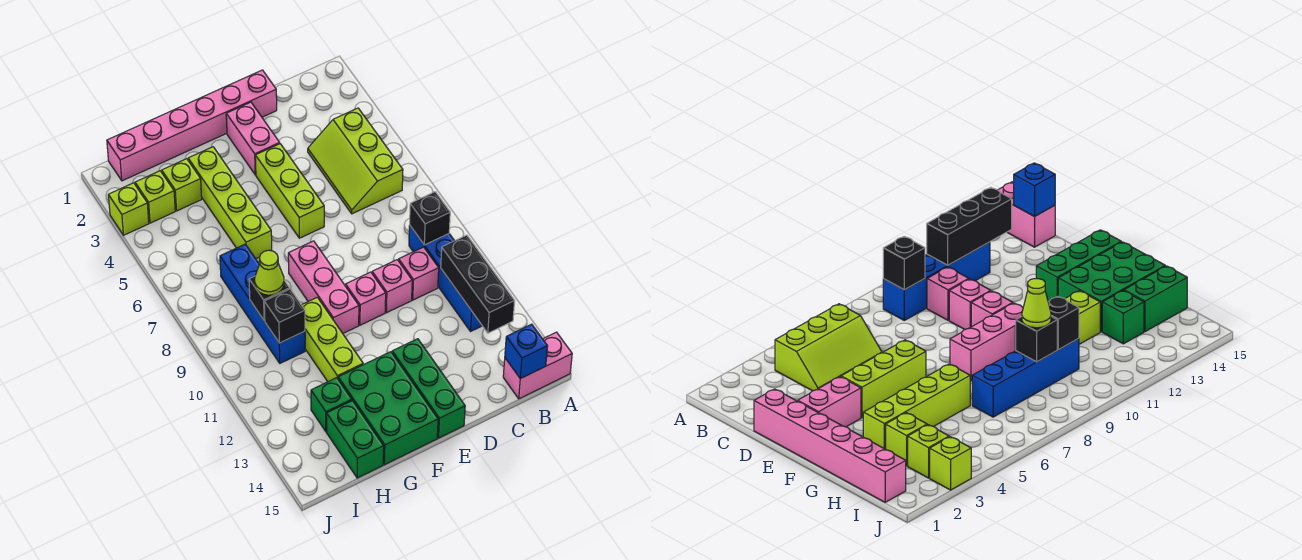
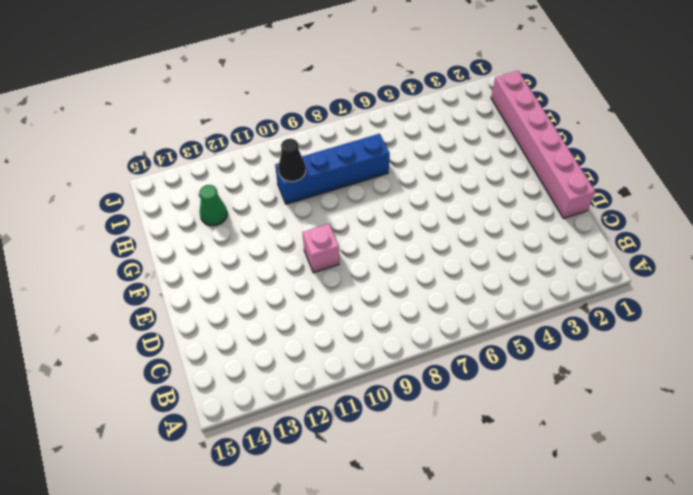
black 1x1 cone [278,139,306,182] -> black 1x1 brick [264,289,305,343]
green 1x1 cone [200,185,227,226] -> green 1x1 brick [311,378,352,432]
none -> pink 1x2 brick [503,332,572,399]
none -> lime 2x3 slope [308,108,403,214]
none -> blue 1x4 brick [409,225,482,331]

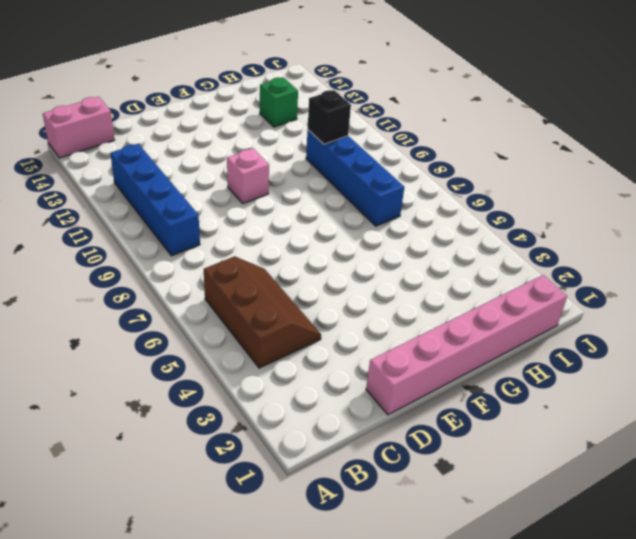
brown 2x3 slope [204,256,321,368] -> lime 2x3 slope [308,108,403,214]
none -> pink 1x1 brick [399,247,439,300]
none -> pink 1x1 brick [372,260,412,313]
none -> pink 1x2 brick [226,102,280,175]

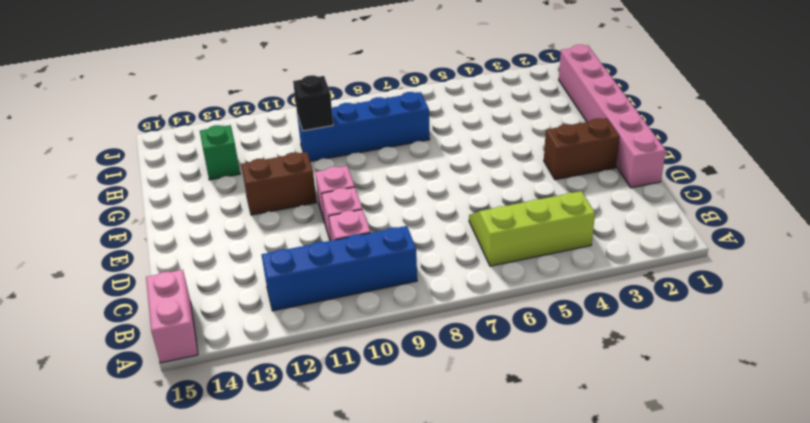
brown 1x2 brick [544,118,620,180] -> pink 1x2 brick [226,102,280,175]
brown 1x2 brick [241,152,317,215] -> none
none -> lime 1x3 brick [255,144,324,238]
none -> green 1x3 brick [392,339,465,438]
none -> pink 1x3 brick [288,241,359,333]

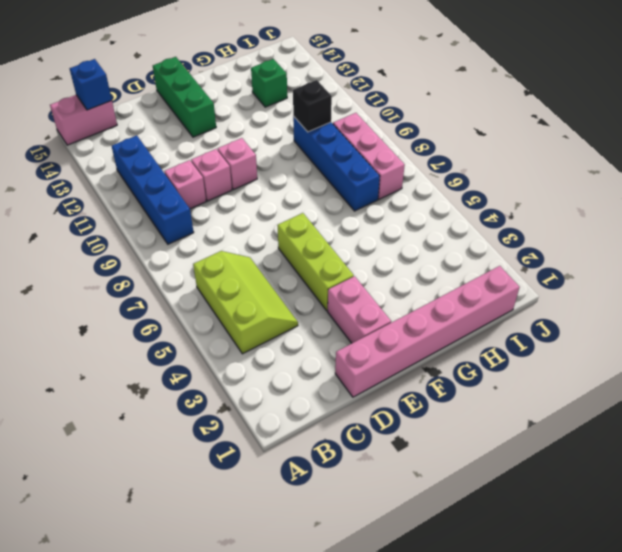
pink 1x3 brick [333,113,405,199] -> pink 1x3 brick moved to [288,241,359,333]
none -> green 2x3 brick [338,352,438,465]
none -> lime 1x4 brick [188,147,272,259]
none -> lime 1x3 brick [302,297,363,382]

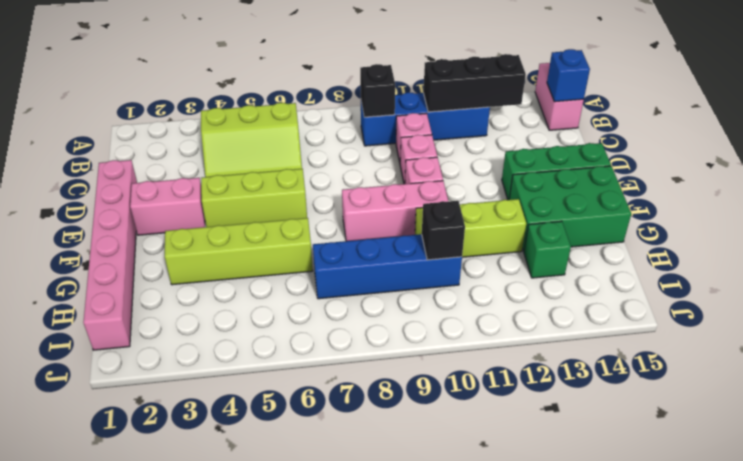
none -> lime 1x1 brick [162,159,202,211]
none -> green 1x2 brick [327,401,384,478]
none -> lime 1x1 brick [135,171,175,223]

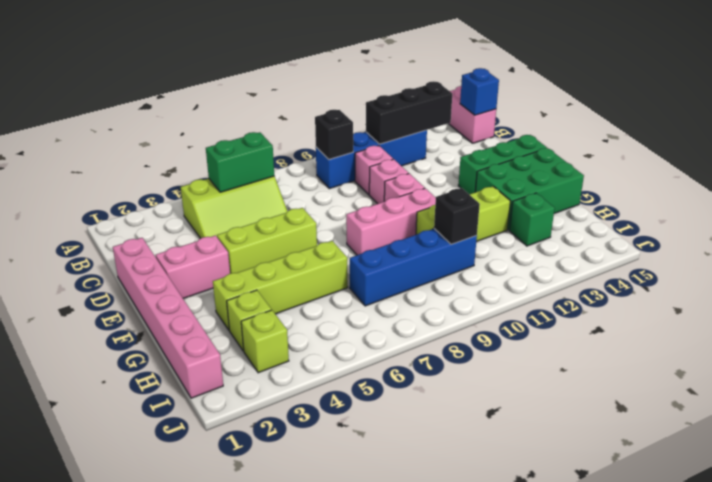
green 1x2 brick [206,132,274,192] -> green 1x2 brick moved to [327,401,384,478]
none -> lime 1x1 brick [108,183,149,235]
none -> black 1x1 brick [249,276,290,321]
none -> lime 1x1 cone [255,250,284,295]

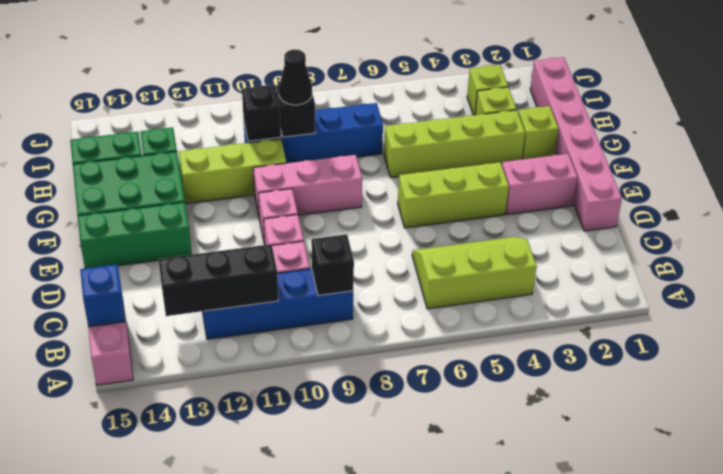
lime 1x1 brick [518,106,559,159] -> lime 1x1 brick moved to [108,183,149,235]
black 1x1 cone [279,49,312,105] -> lime 1x1 cone [255,250,284,295]

